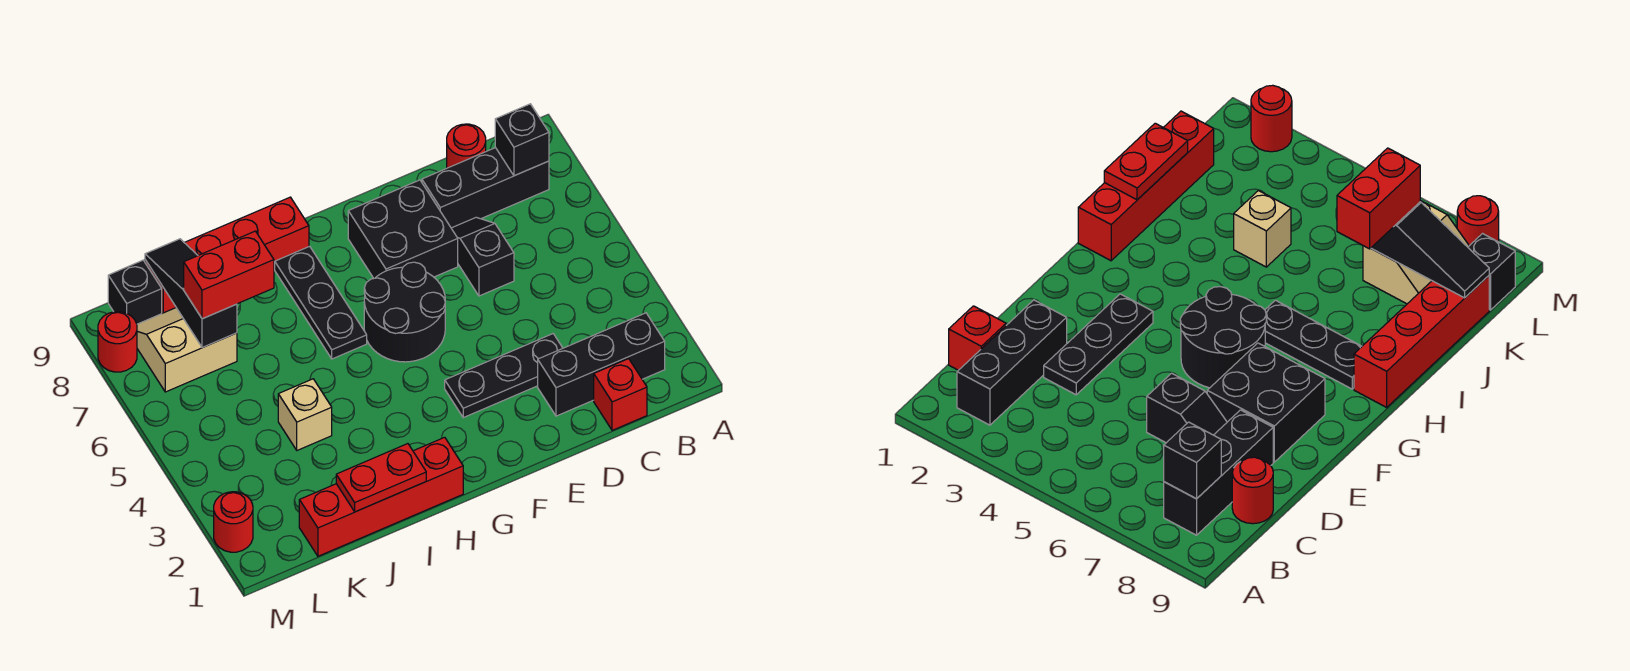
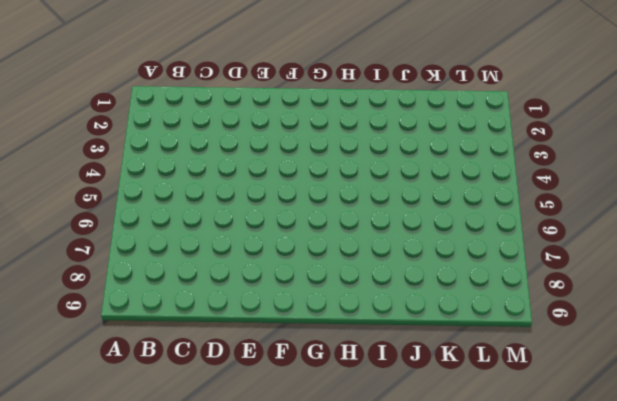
none -> black 1x3 brick [538,313,665,416]
none -> black 1x3 brick [422,148,549,228]
none -> red 1x1 brick [594,359,647,430]

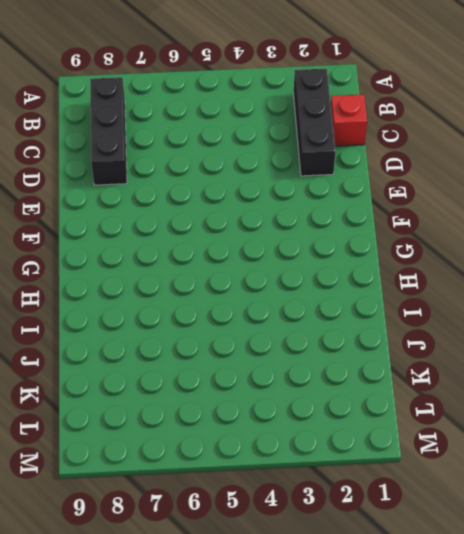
none -> red 1x1 round brick [447,124,486,168]
none -> black 1x3 plate [445,334,563,418]
none -> black 1x2 slope [451,217,514,296]

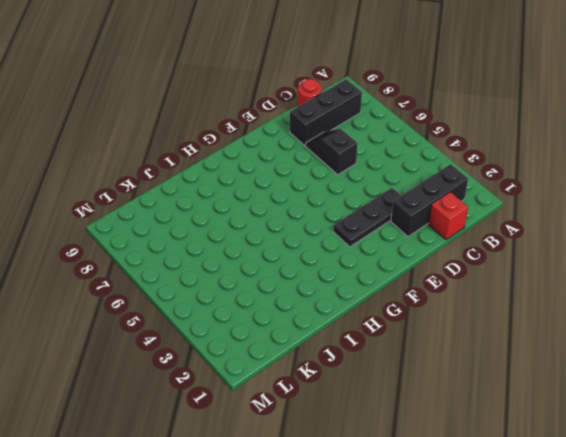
none -> black 2x2 brick [348,180,458,278]
none -> black 2x2 round brick [364,262,445,362]
none -> red 1x4 brick [299,437,463,556]

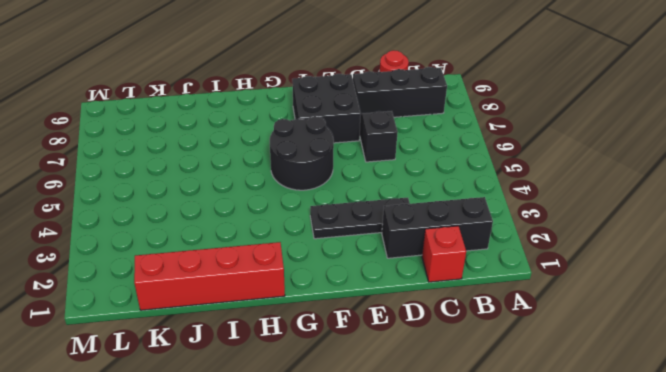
none -> black 1x3 plate [275,246,367,359]
none -> red 1x4 brick [145,197,309,313]
none -> tan 1x1 brick [278,379,332,450]

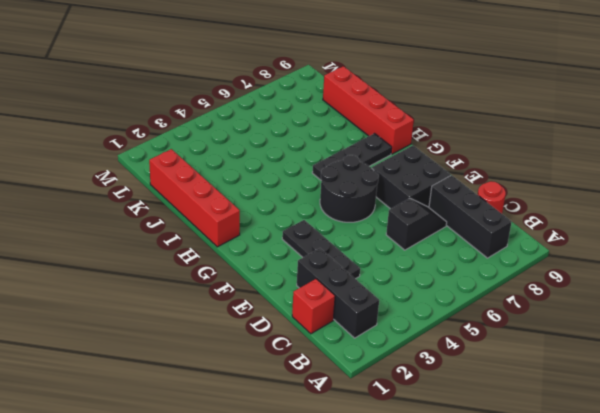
none -> tan 1x1 brick [278,379,332,450]
none -> tan 2x2 slope [137,308,237,392]
none -> black 1x1 brick [108,260,162,324]

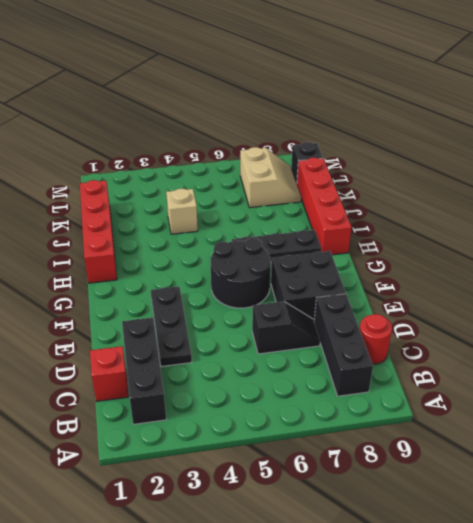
none -> red 1x1 round brick [214,492,253,552]
none -> red 1x1 round brick [98,312,137,372]
none -> black 1x1 brick [495,104,549,176]

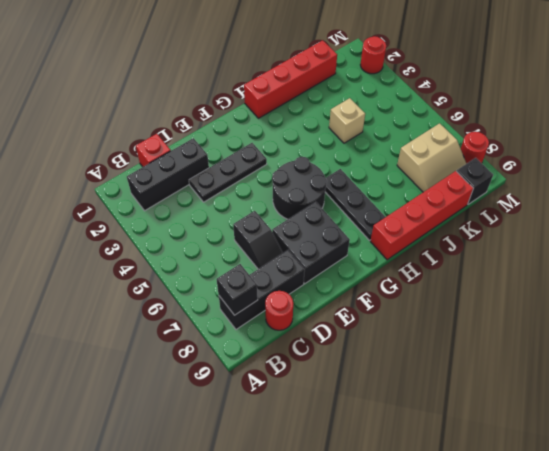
none -> red 1x2 plate [336,444,426,512]
none -> black 1x3 slope [145,239,237,348]
none -> red 1x2 brick [184,231,274,319]

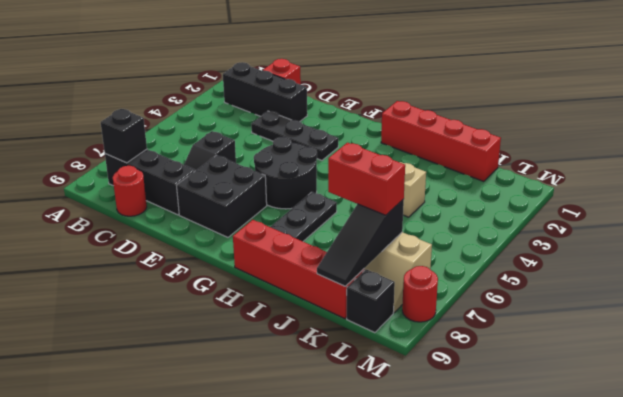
none -> red 1x1 round brick [214,492,253,552]
none -> red 1x2 plate [336,444,426,512]

